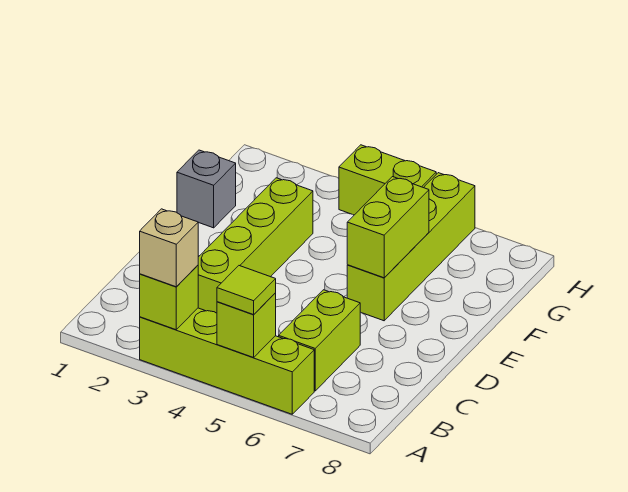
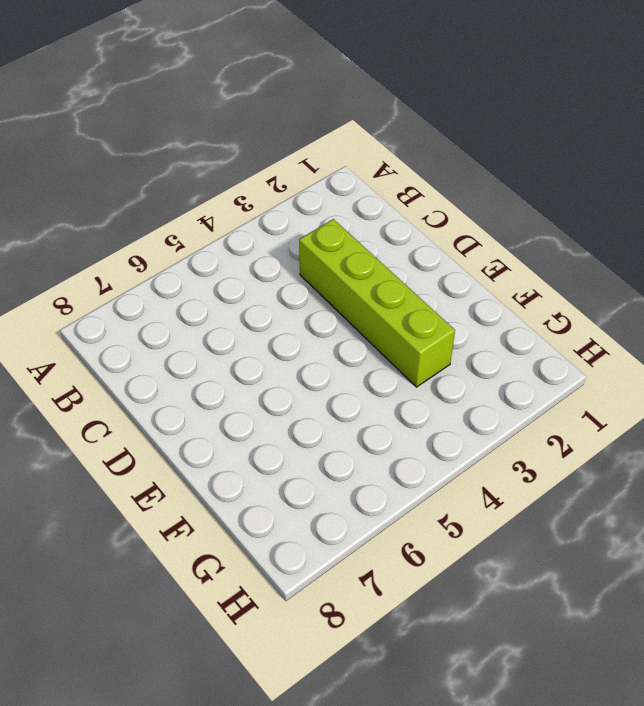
none -> lime 1x4 brick [140,308,314,414]
none -> lime 1x2 brick [279,290,360,391]

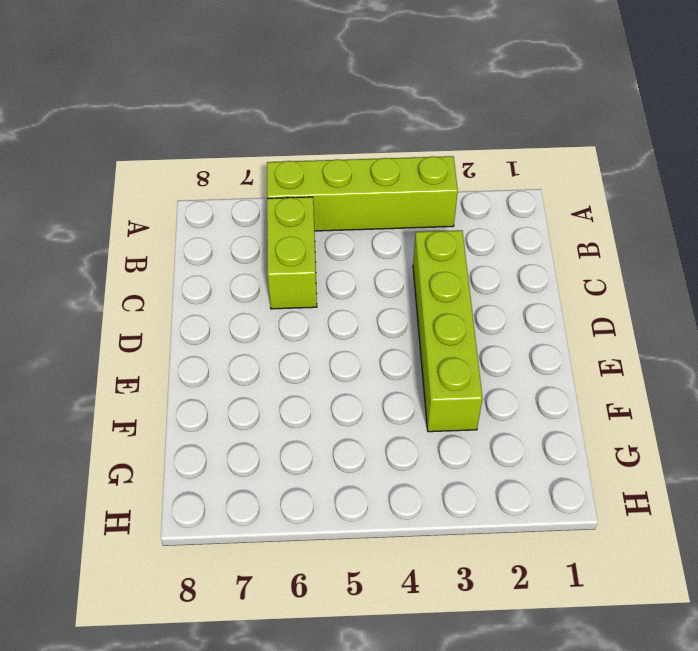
none -> lime 1x4 brick [347,173,475,321]
none -> grey 1x1 brick [177,150,236,228]

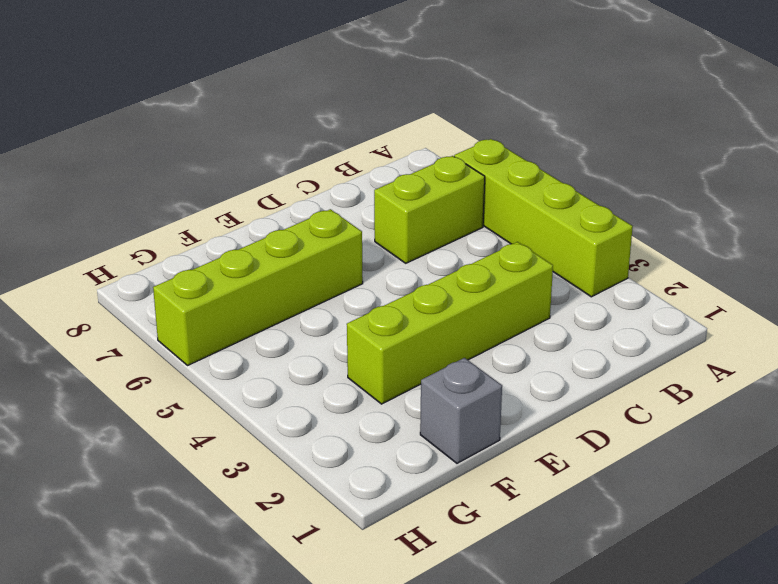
none -> lime 1x2 brick [339,145,436,215]
none -> lime 1x1 brick [140,265,198,330]

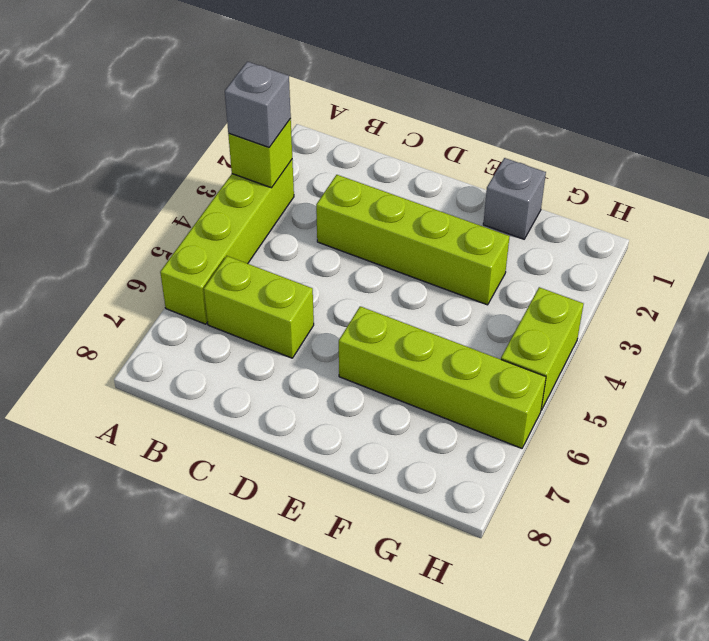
grey 1x1 brick [225,62,291,147] -> tan 1x1 brick [140,209,198,287]
none -> lime 1x1 brick [217,293,276,358]
none -> lime 1x2 brick [347,177,429,278]

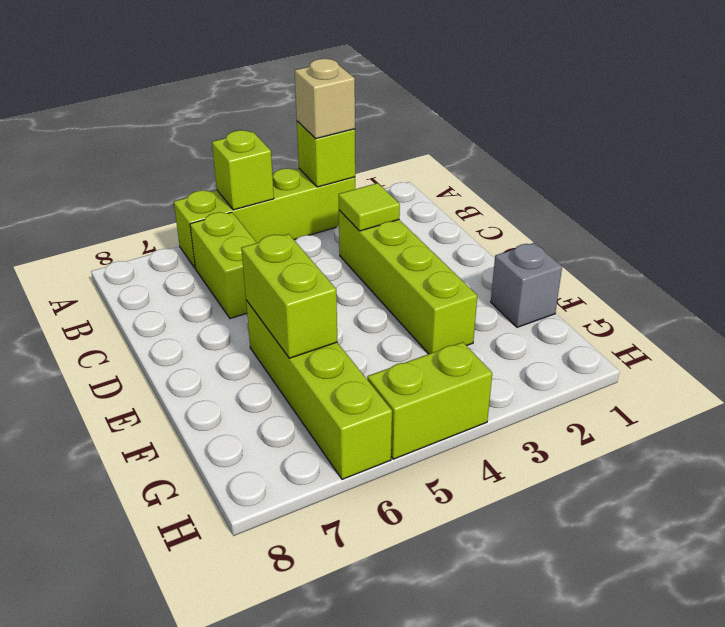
lime 1x1 tile [339,183,400,231] -> lime 1x1 tile moved to [217,266,276,315]

